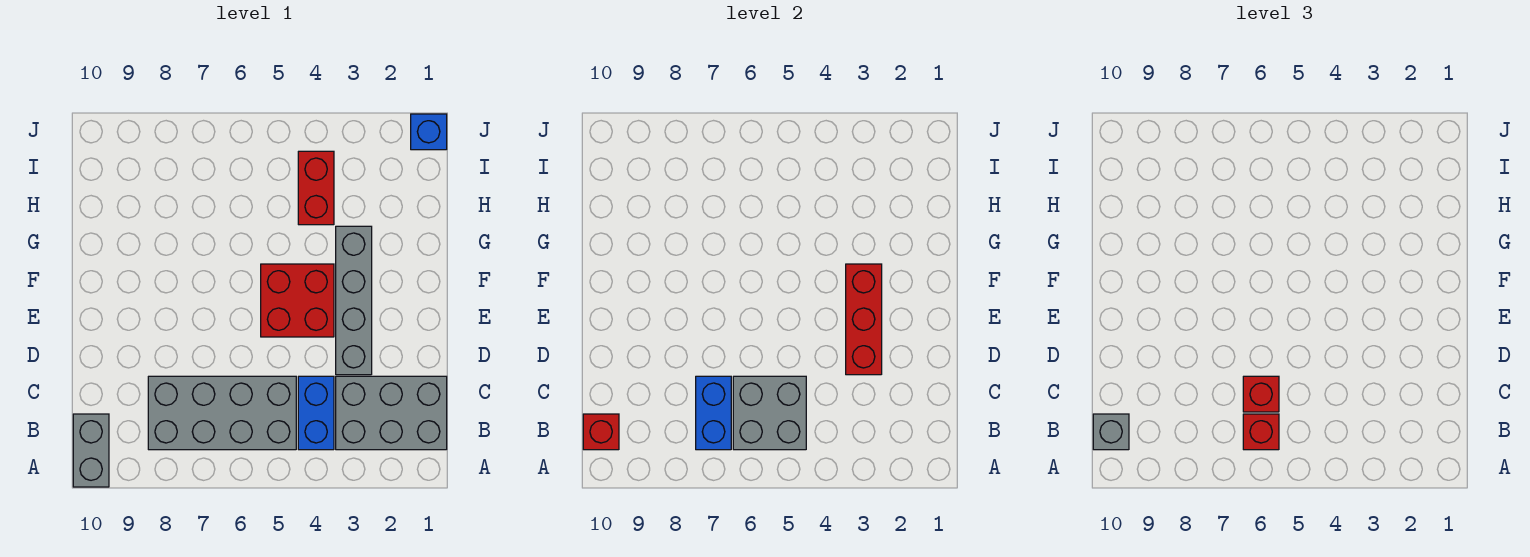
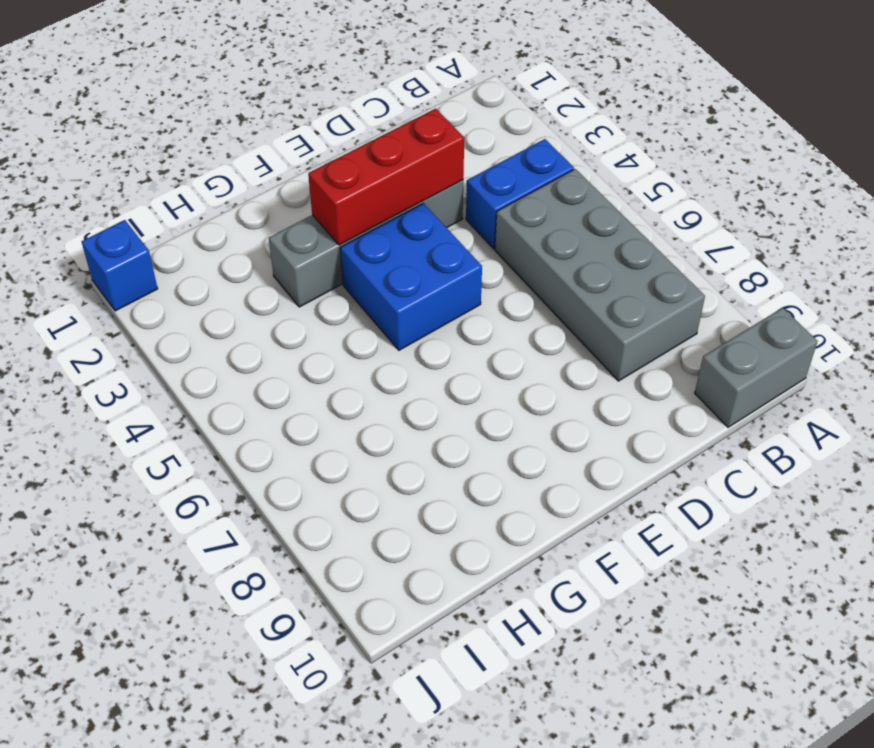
blue 2x2 brick [340,203,482,350] -> red 2x2 brick [261,264,334,337]
none -> grey 2x3 brick [336,376,447,450]
none -> red 1x2 brick [298,151,334,225]
none -> grey 2x2 brick [733,376,806,450]

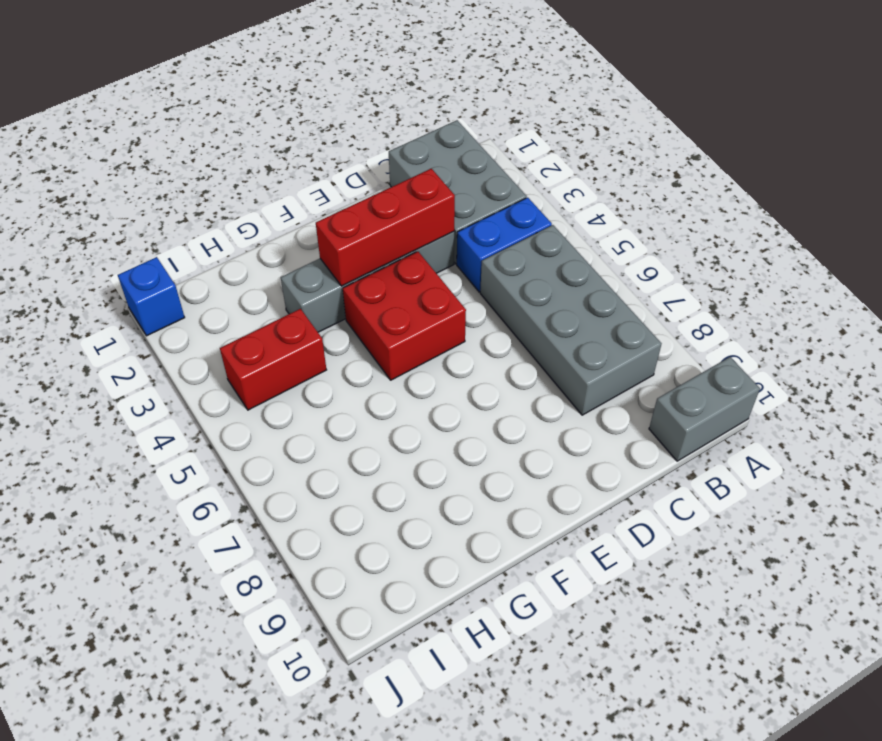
none -> grey 2x2 brick [733,376,806,450]
none -> blue 1x2 brick [696,376,731,450]
none -> red 1x1 brick [583,414,619,450]

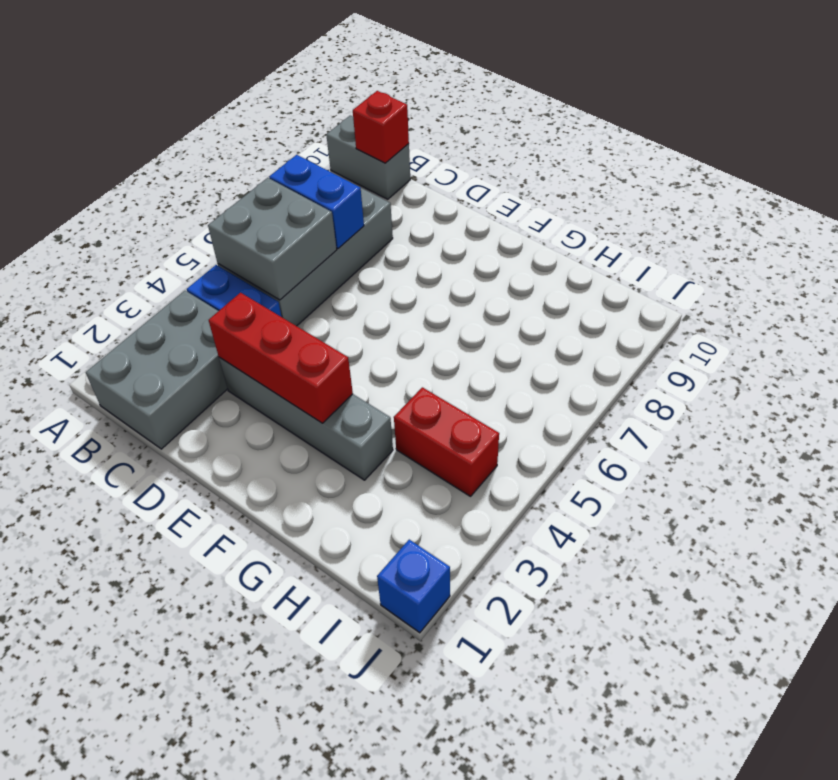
none -> red 2x2 brick [261,264,334,337]
none -> red 1x1 brick [1243,414,1279,450]
none -> grey 1x1 brick [1093,414,1129,450]

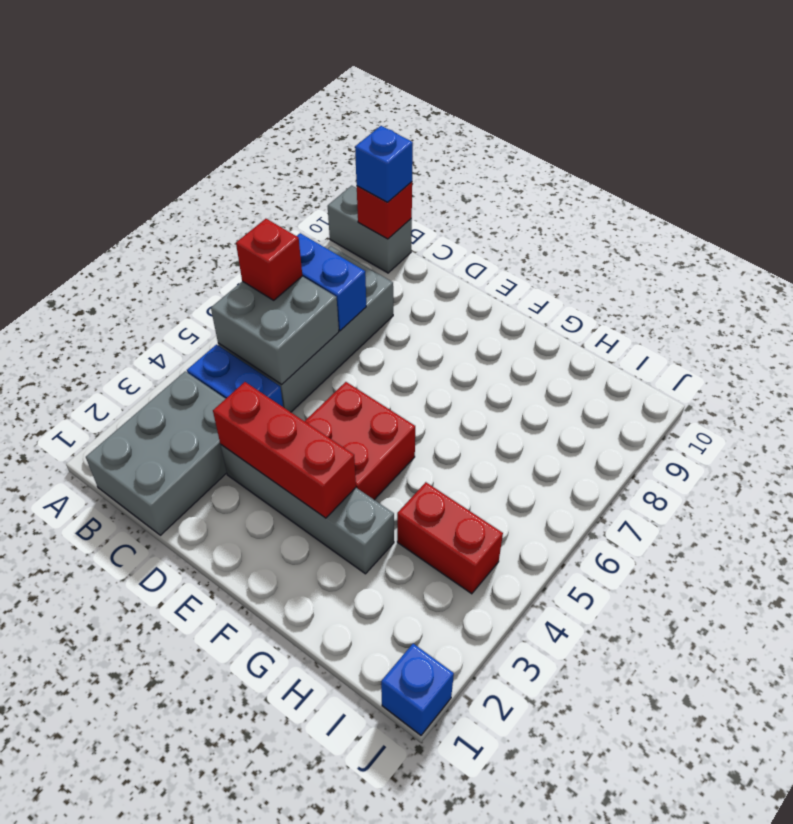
blue 1x1 brick [355,126,413,202] -> grey 1x1 brick [1093,414,1129,450]
none -> red 1x1 brick [1243,376,1279,412]

